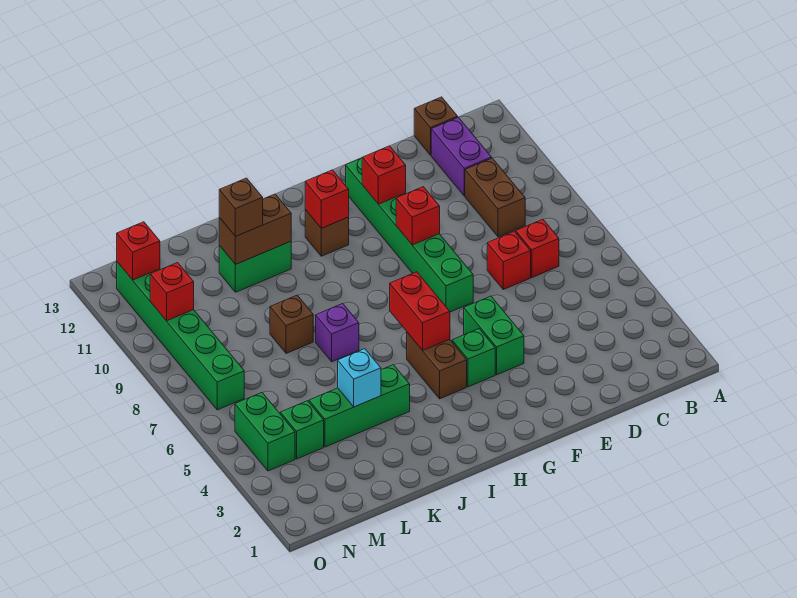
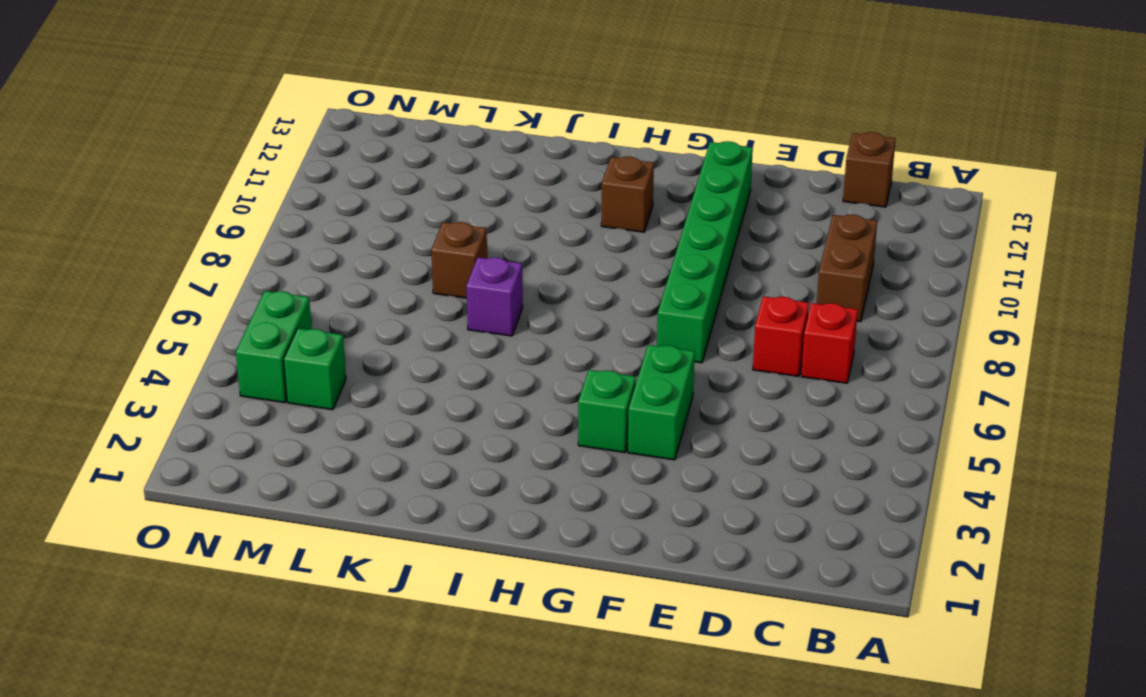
none -> purple 1x2 brick [431,117,492,196]
none -> brown 1x2 brick [407,332,467,399]
none -> green 1x3 brick [309,365,410,447]

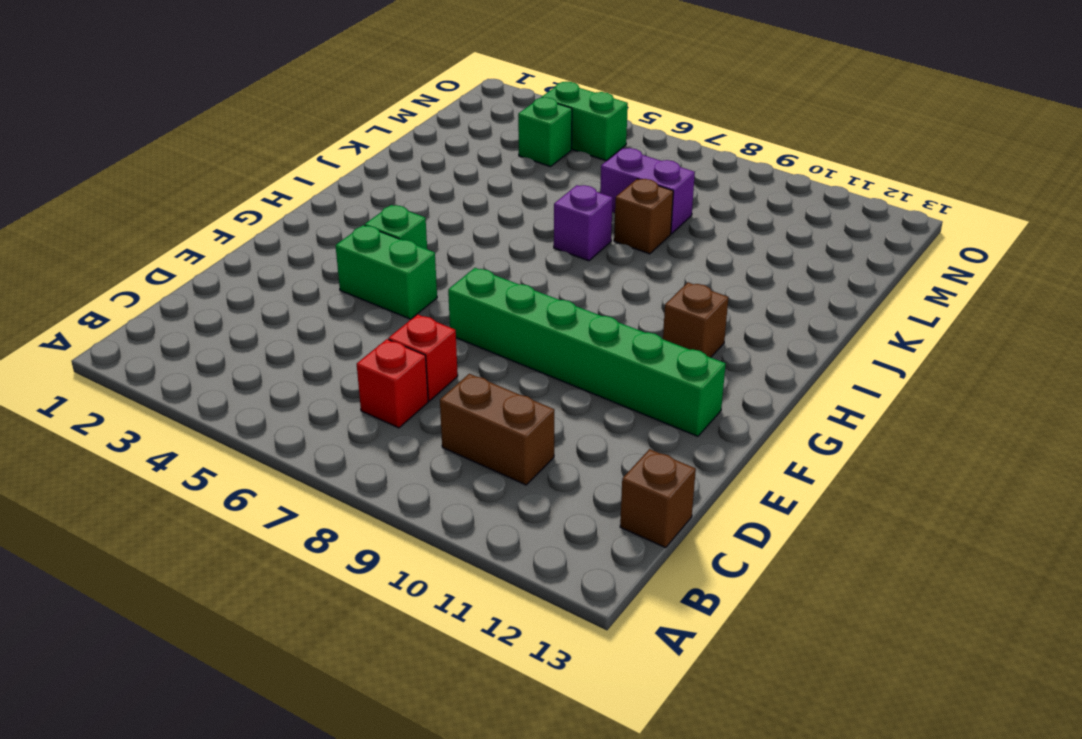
purple 1x2 brick [600,148,695,234] -> purple 1x2 brick moved to [431,117,492,196]
none -> brown 1x2 brick [407,332,467,399]
none -> green 1x3 brick [309,365,410,447]
none -> green 1x2 brick [219,242,291,292]

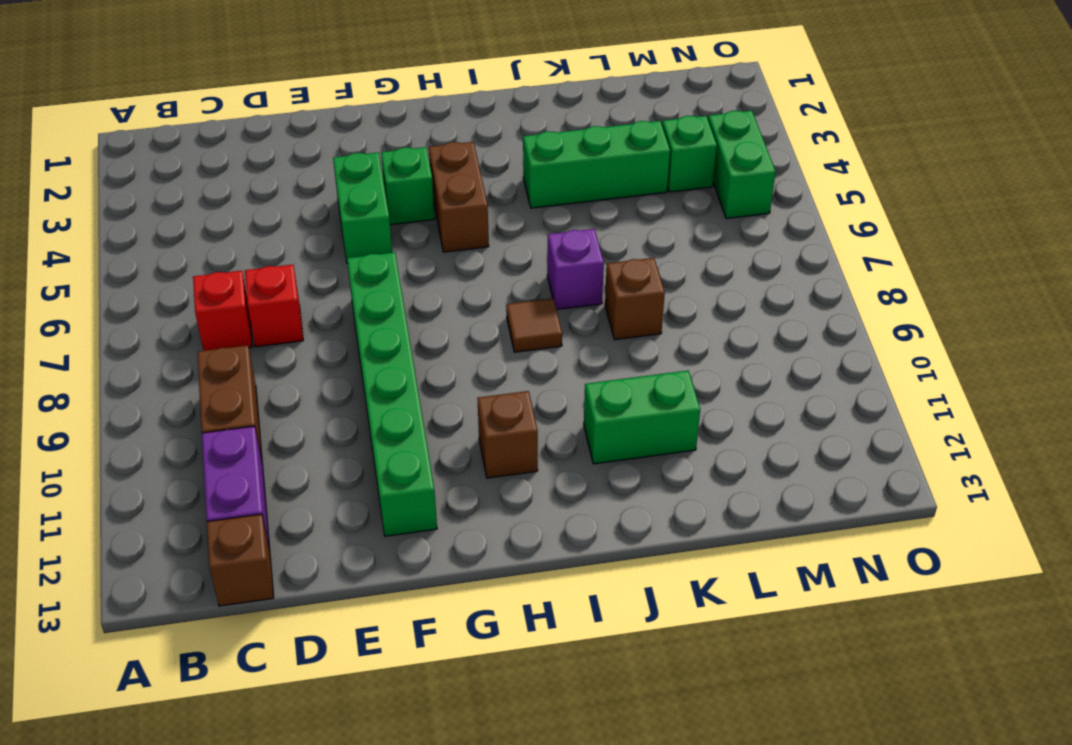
brown 1x1 tile [506,298,562,352] -> none
none -> green 1x6 brick [117,262,244,410]
none -> red 1x1 brick [396,187,440,245]
none -> red 1x1 brick [362,146,406,204]

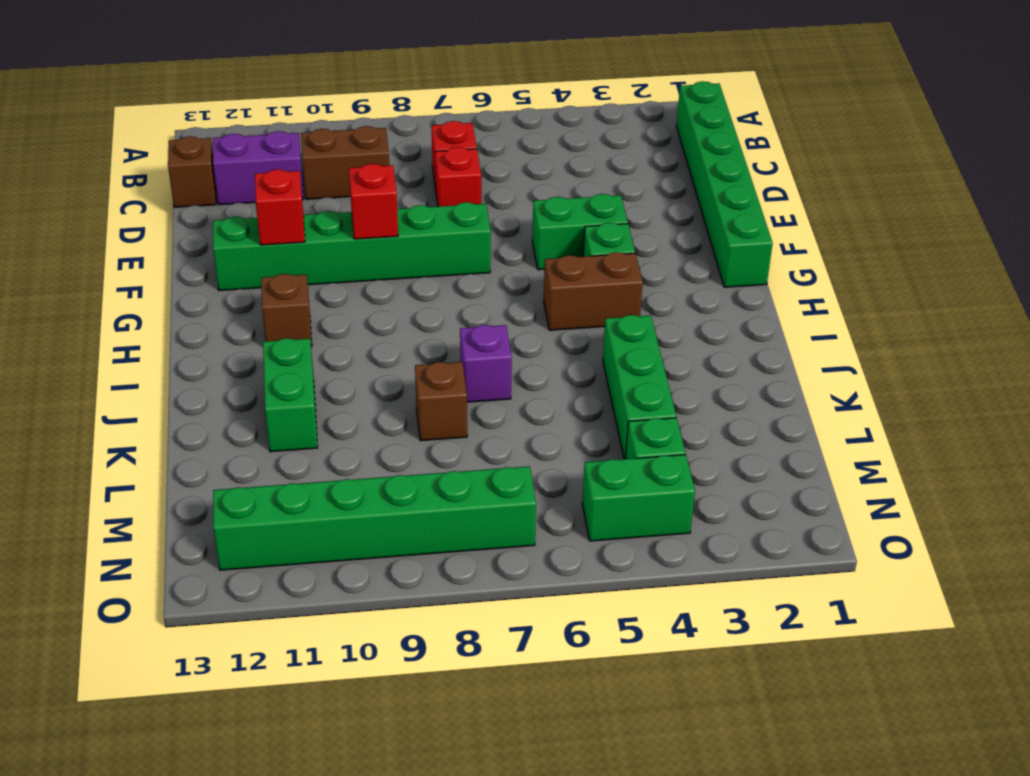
green 1x6 brick [676,81,773,287] -> none
none -> red 1x2 brick [390,272,450,350]
none -> red 1x1 brick [305,170,349,228]
none -> brown 1x2 brick [219,194,291,265]

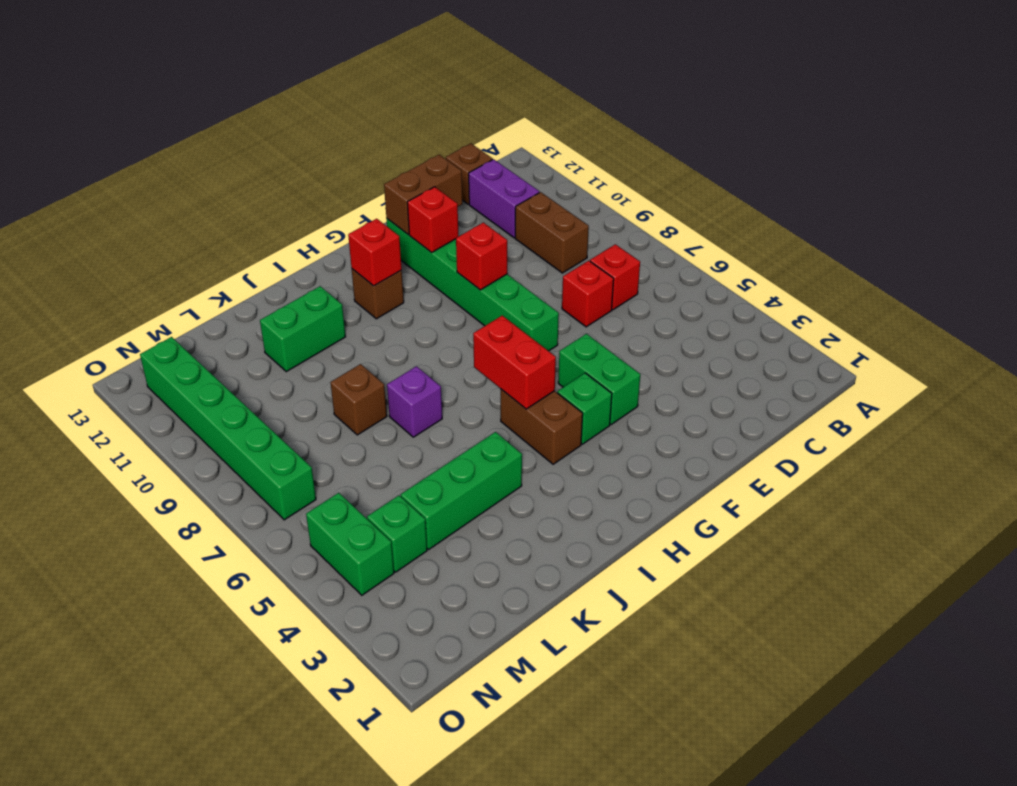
brown 1x2 brick [384,155,462,234] -> brown 1x2 brick moved to [219,194,291,265]
none -> cyan 1x1 brick [338,349,381,407]
none -> red 1x1 brick [150,263,194,321]
none -> red 1x1 brick [117,222,160,280]

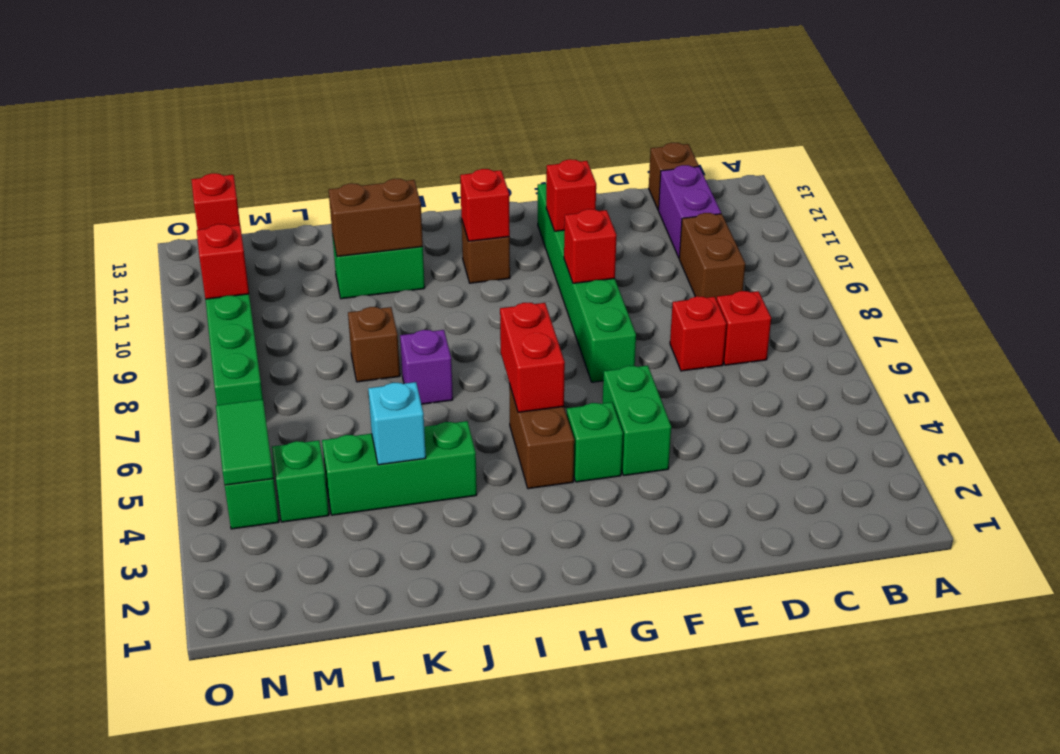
green 1x2 tile [216,399,274,485] -> none
none -> brown 1x1 brick [219,178,263,237]

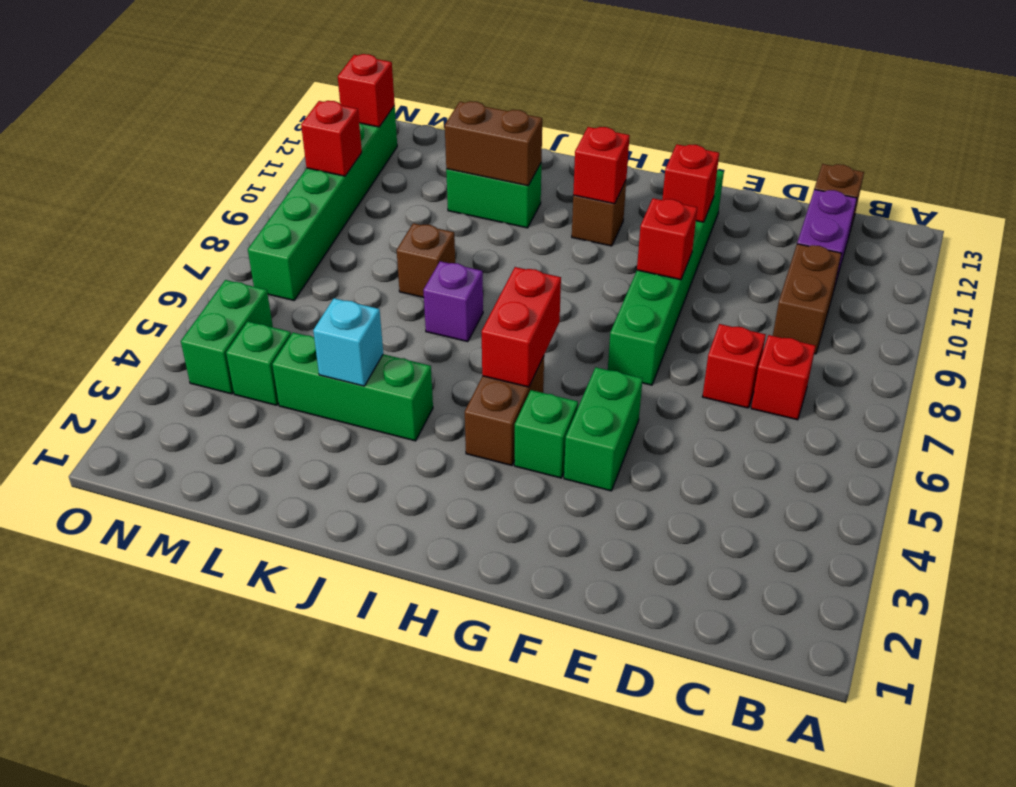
none -> brown 1x1 brick [219,178,263,237]

